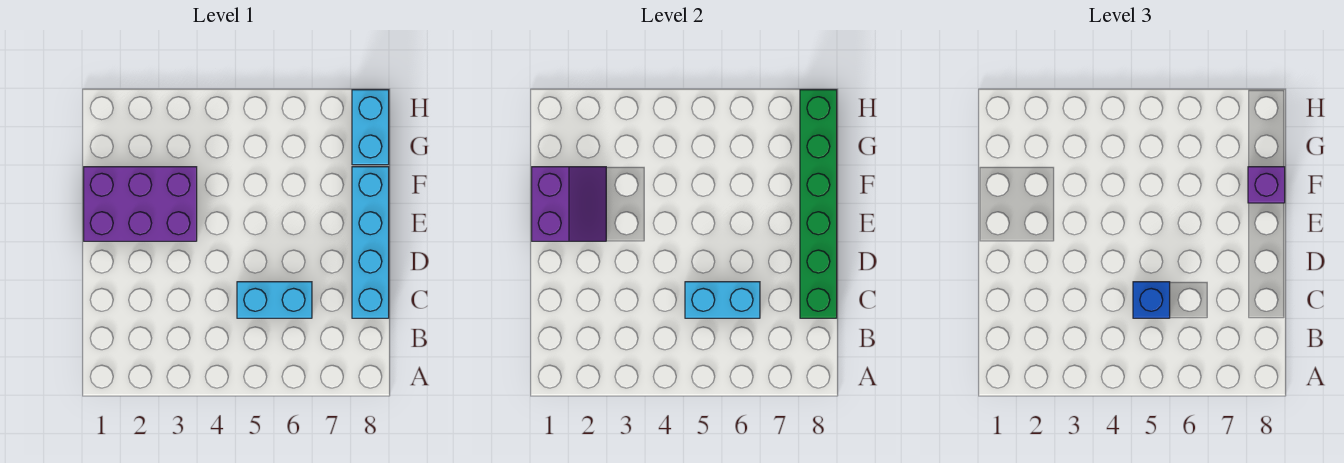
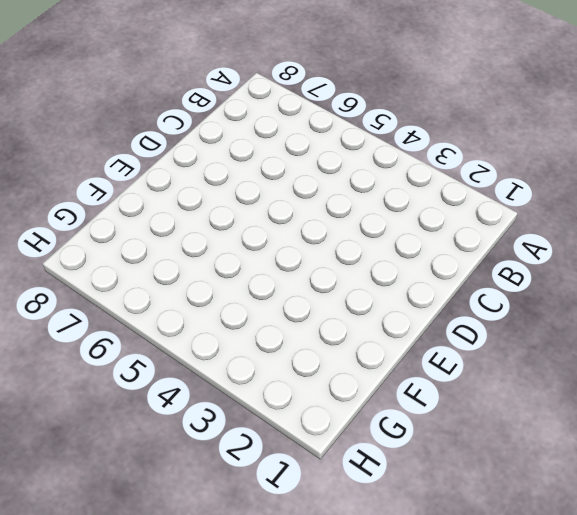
none -> cyan 1x2 brick [237,282,312,318]
none -> cyan 1x4 brick [352,167,389,318]

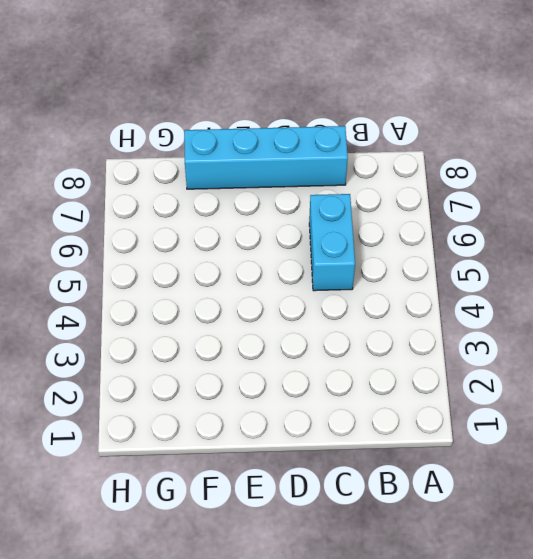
none -> purple 2x3 brick [84,167,197,241]
none -> cyan 1x2 brick [352,90,389,165]

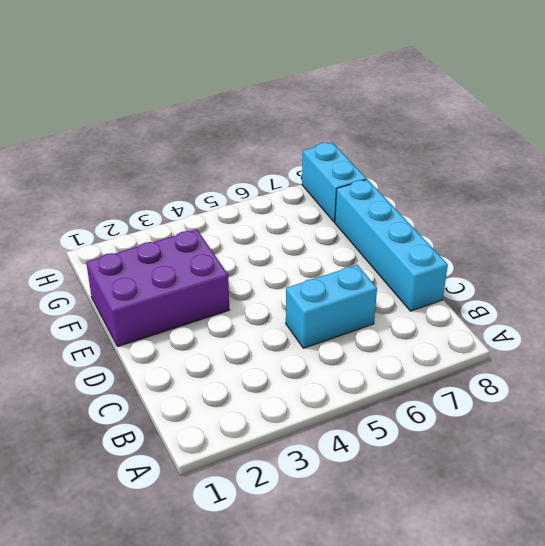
none -> cyan 1x2 brick [685,282,760,318]
none -> green 1x6 brick [800,90,837,318]

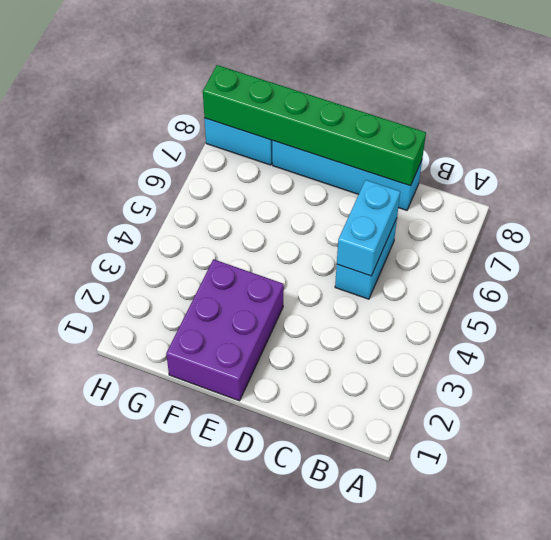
none -> purple 2x2 slope [532,167,606,241]
none -> blue 1x1 brick [1133,282,1170,318]

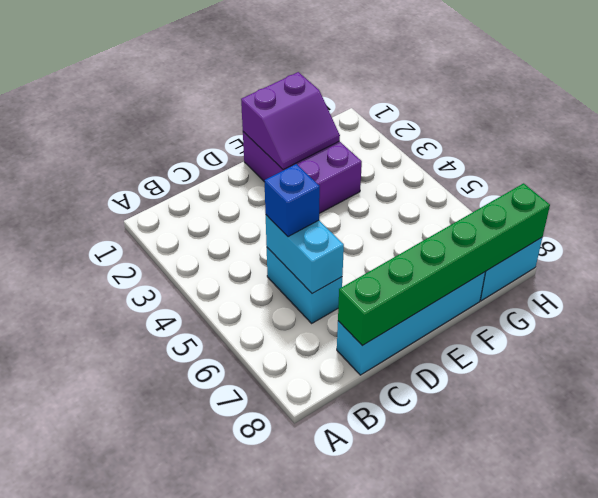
none -> purple 1x1 brick [1248,167,1285,203]

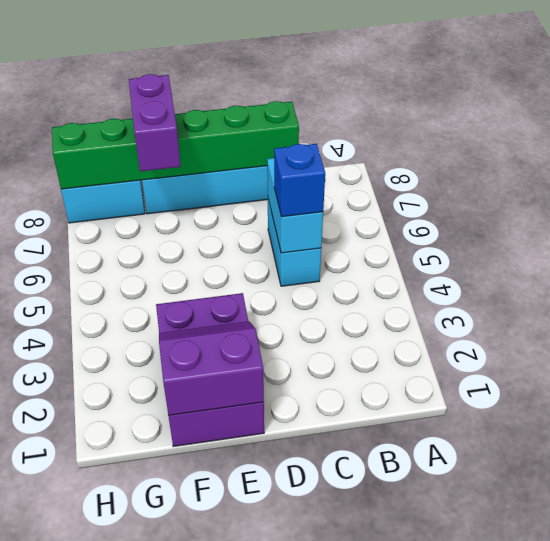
purple 1x2 brick [129,74,181,171] -> purple 1x1 brick [1248,167,1285,203]

